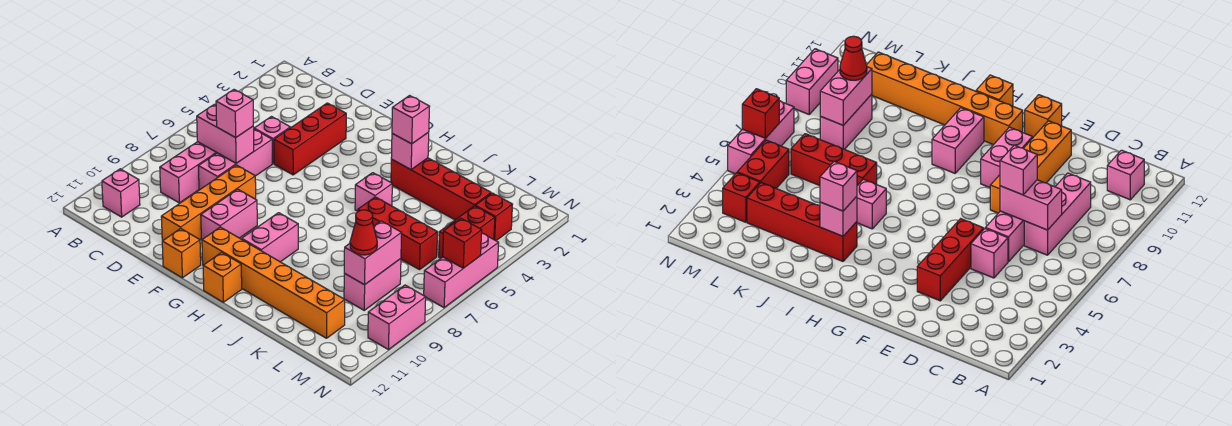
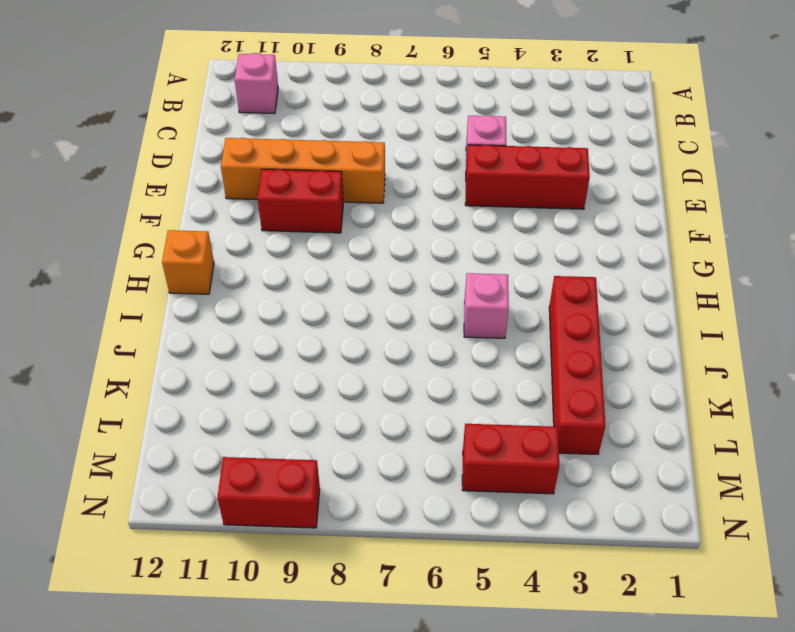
red 1x2 brick [258,169,343,233] -> pink 1x2 brick [201,189,257,240]
red 1x2 brick [217,457,320,528] -> pink 1x2 brick [368,285,426,350]
none -> pink 1x3 brick [160,142,217,203]
none -> pink 1x3 brick [199,129,272,190]
none -> orange 1x1 brick [162,229,201,278]

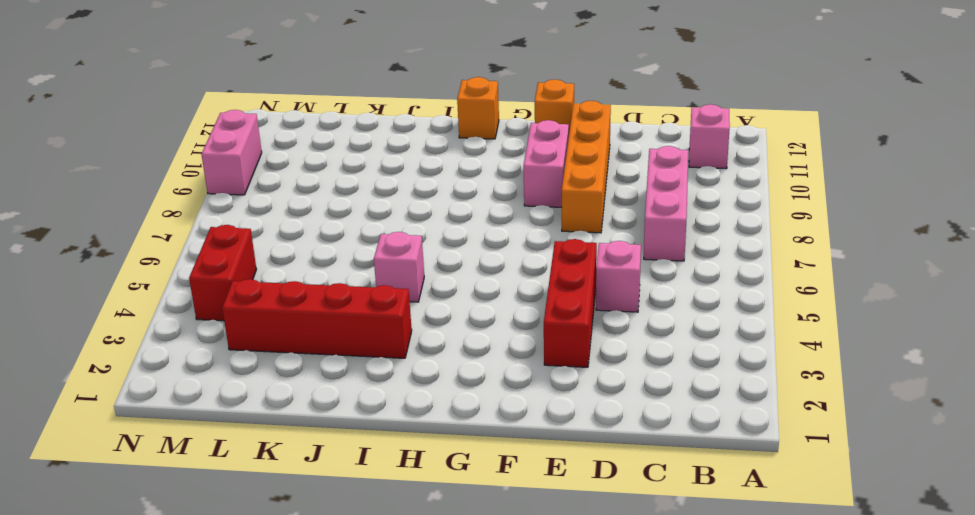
none -> pink 1x3 brick [199,129,272,190]
none -> orange 1x6 brick [202,227,345,338]
none -> pink 1x2 brick [242,213,298,262]

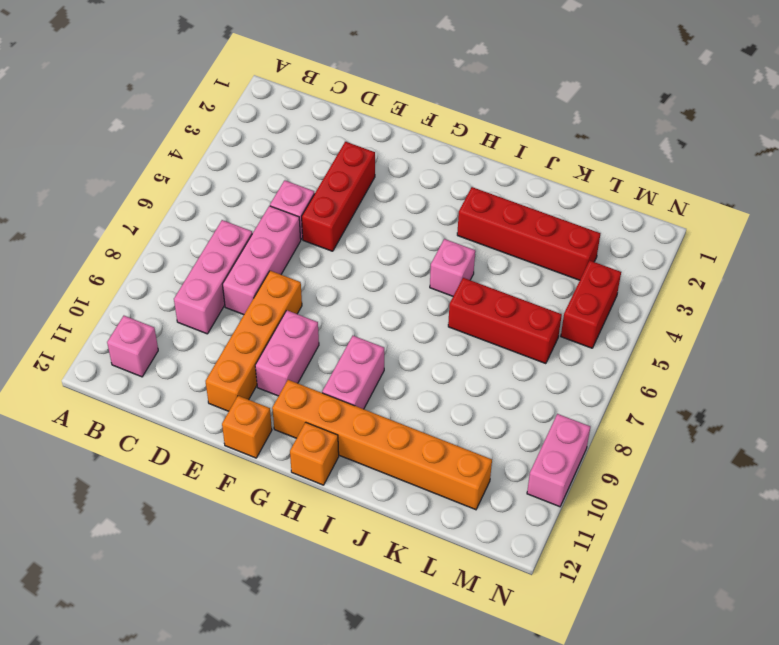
none -> pink 1x2 brick [344,259,401,310]
none -> red 1x1 brick [476,193,513,241]
none -> pink 1x3 brick [424,233,499,308]

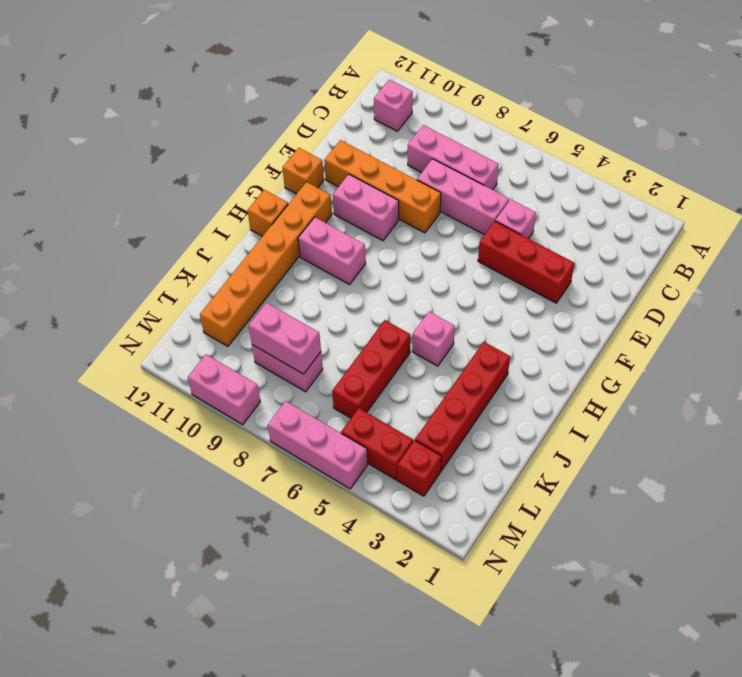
none -> pink 1x2 brick [197,104,254,163]
none -> pink 1x1 brick [391,132,429,170]
none -> red 1x1 brick [443,218,482,268]

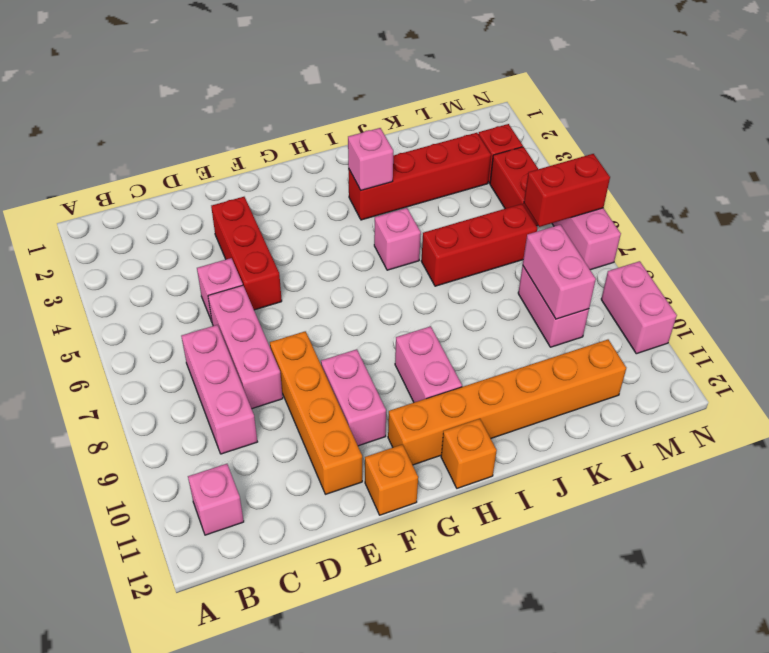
red 1x2 brick [524,154,610,227] -> red 1x1 brick [443,218,482,268]
none -> pink 1x2 brick [197,104,254,163]
none -> pink 1x1 brick [216,90,253,138]
none -> pink 1x1 brick [392,96,430,144]

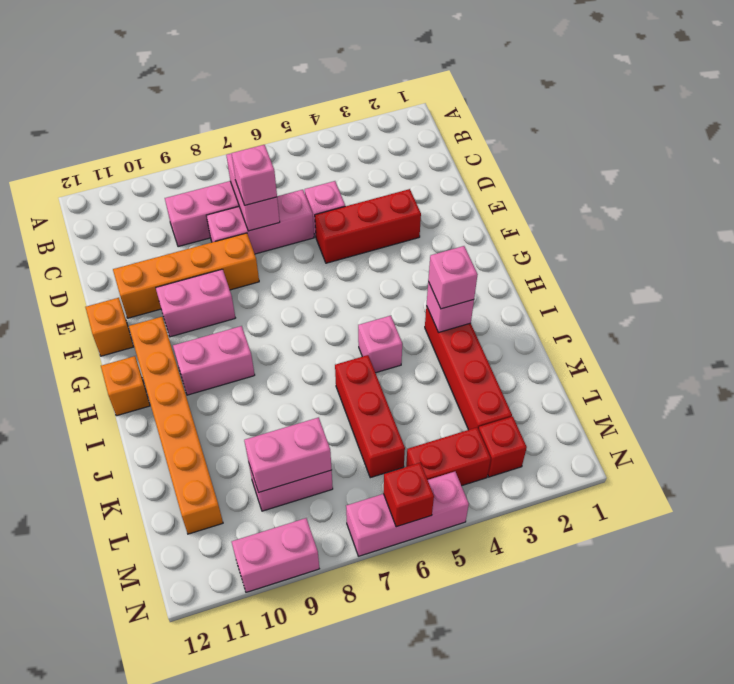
none -> pink 1x1 brick [102,169,140,217]
none -> red 1x1 cone [350,210,377,255]

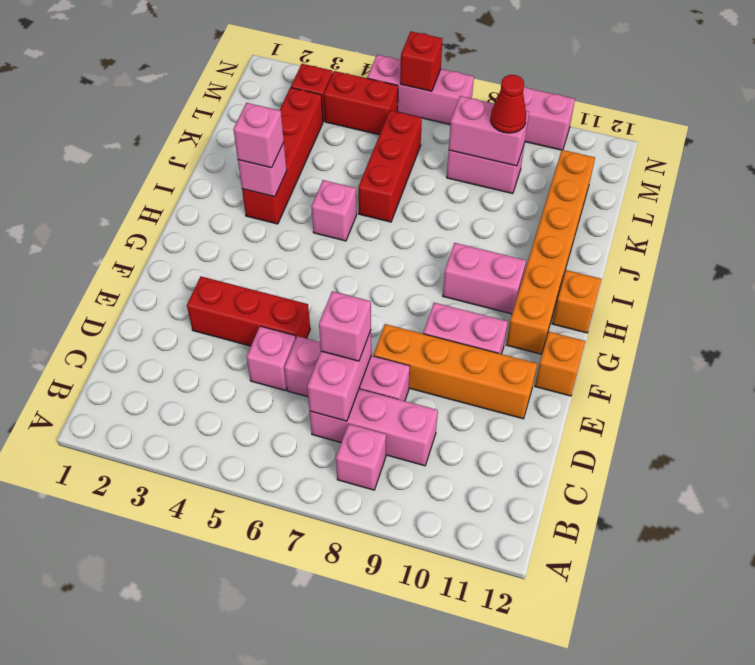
pink 1x1 brick [336,424,386,490] -> pink 1x1 brick moved to [102,169,140,217]

